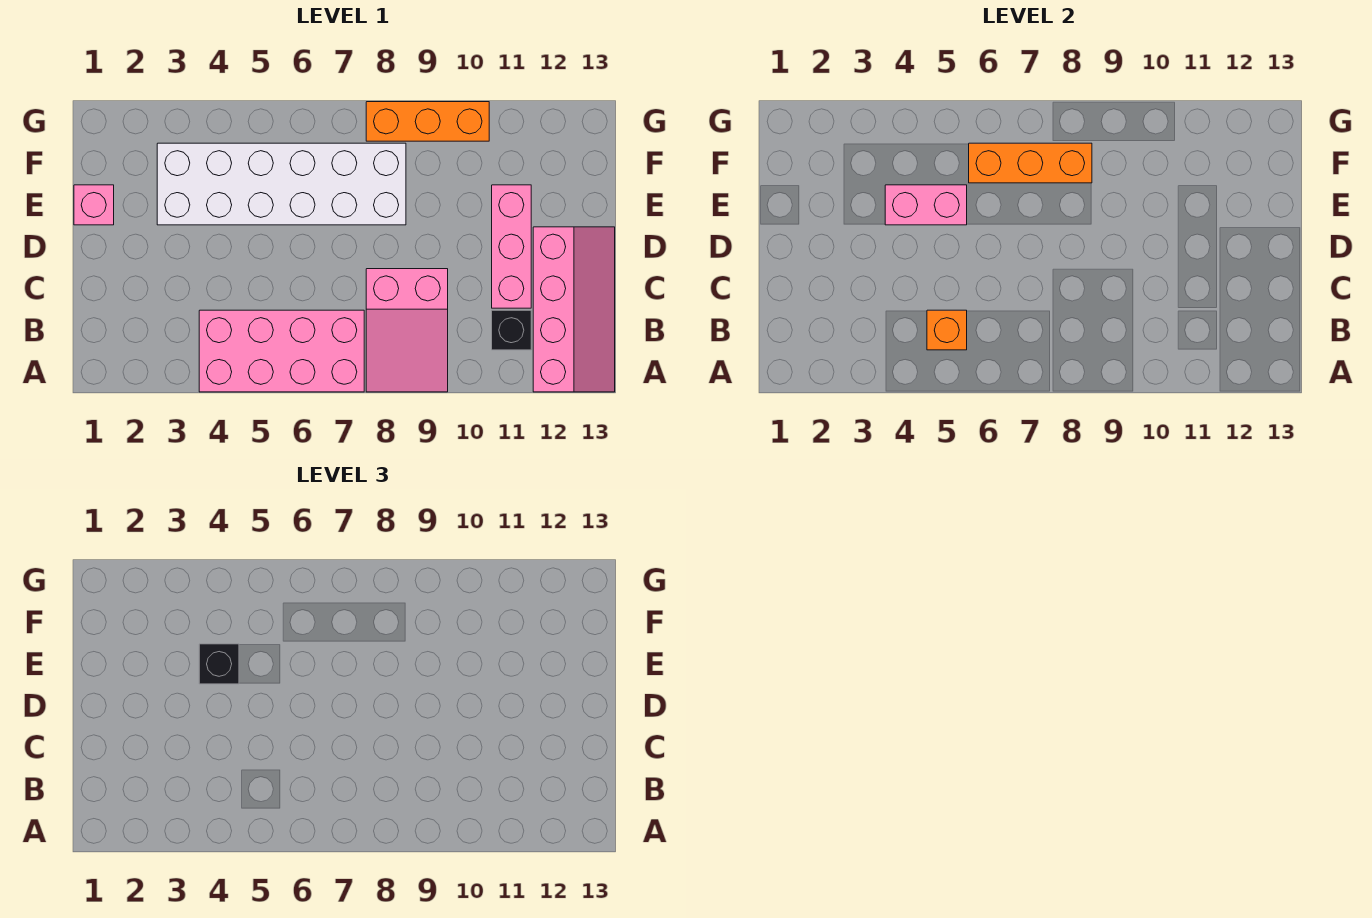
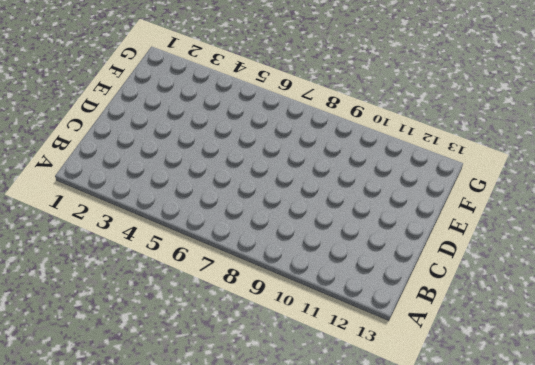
none -> pink 2x4 brick [199,310,364,392]
none -> pink 2x3 slope [366,269,448,392]
none -> pink 2x4 slope [533,227,615,392]

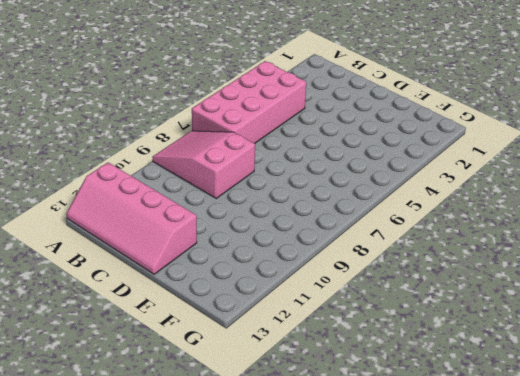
none -> black 1x1 brick [492,310,531,350]
none -> pink 1x3 brick [492,185,531,308]
none -> pink 1x1 brick [74,185,114,225]

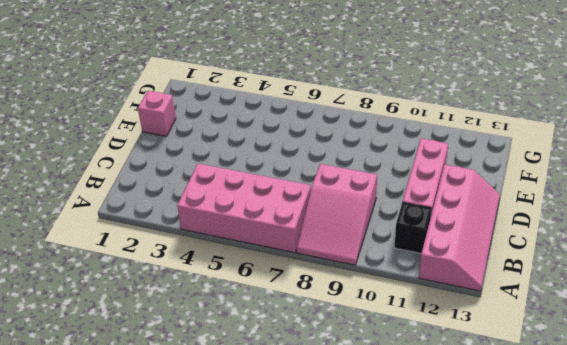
none -> white 2x6 brick [157,143,406,225]
none -> orange 1x3 brick [366,102,489,141]
none -> orange 1x1 brick [927,310,967,350]

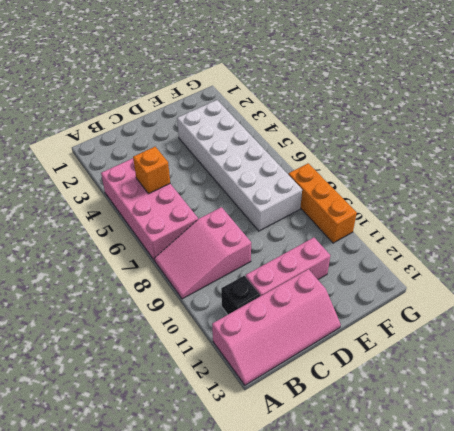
none -> pink 1x1 brick [74,185,114,225]
none -> pink 1x2 brick [885,185,967,225]
none -> orange 1x3 brick [969,143,1092,183]

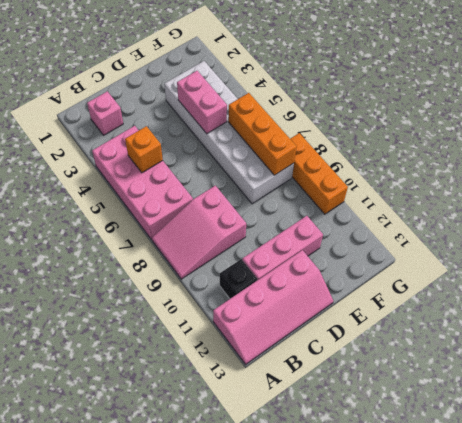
pink 1x1 brick [87,91,123,135] -> pink 1x1 brick moved to [74,185,114,225]
none -> black 1x1 brick [199,644,239,684]

